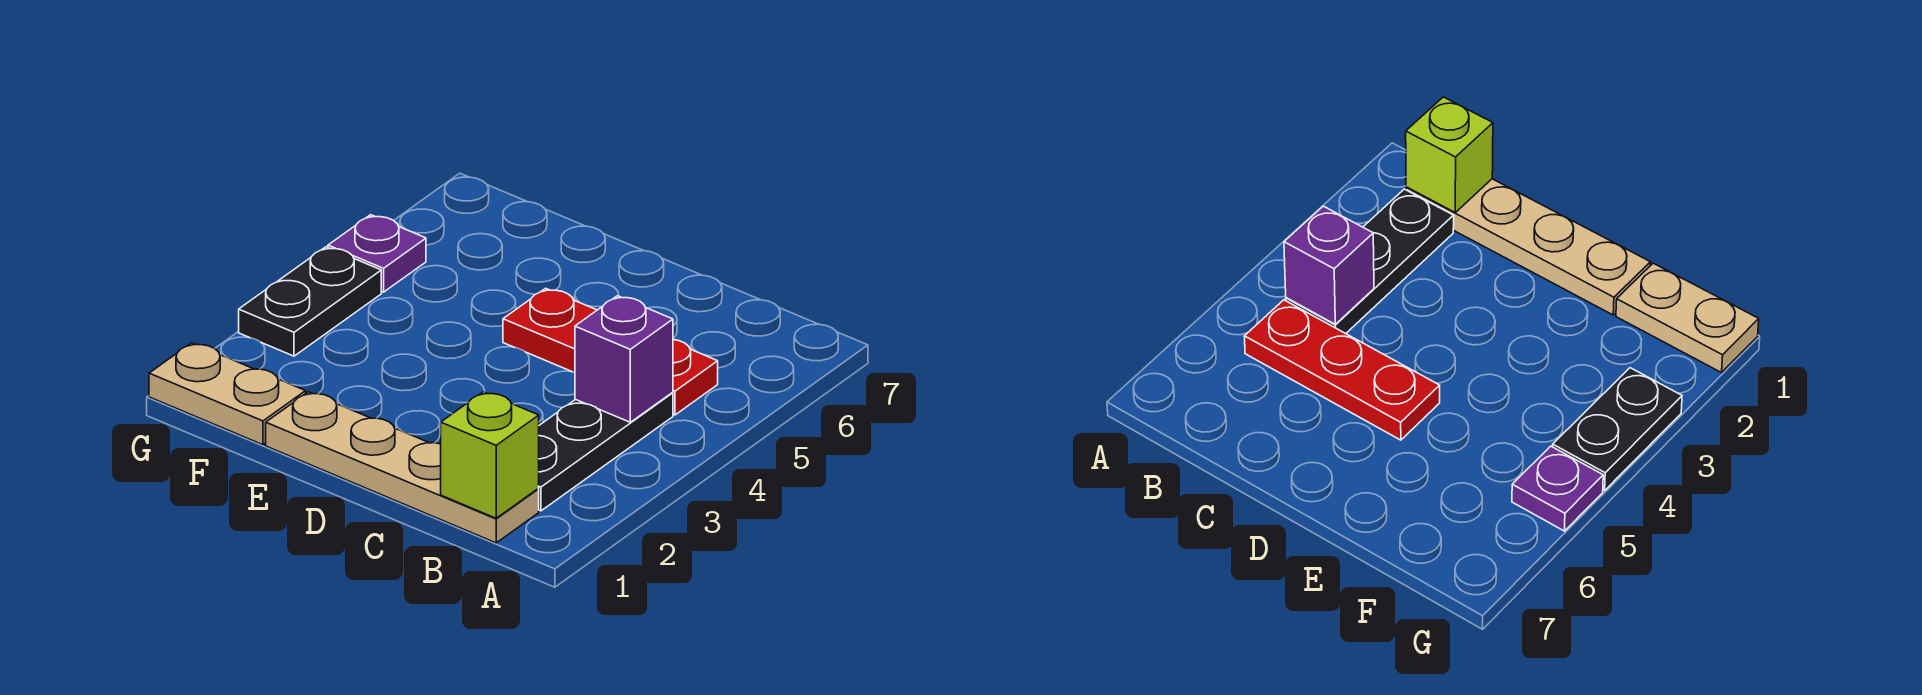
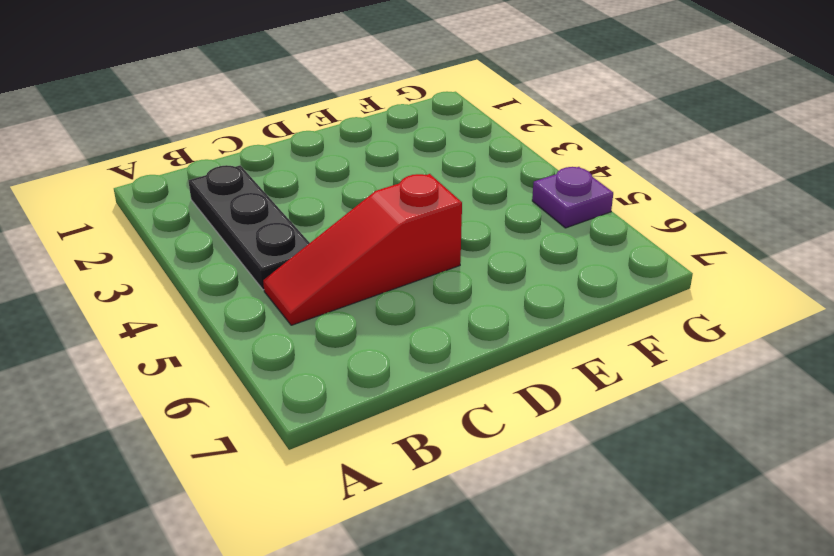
red 1x3 slope [263,174,462,325] -> red 1x3 plate [503,288,718,415]
none -> tan 1x4 plate [266,392,539,543]
none -> tan 1x2 plate [149,343,306,445]

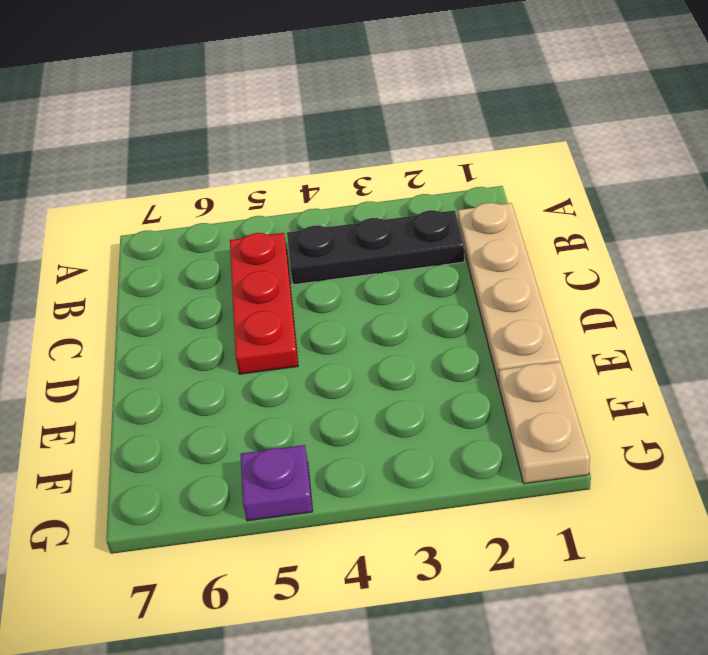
none -> black 1x2 plate [239,247,381,356]
none -> lime 1x1 brick [441,392,539,518]

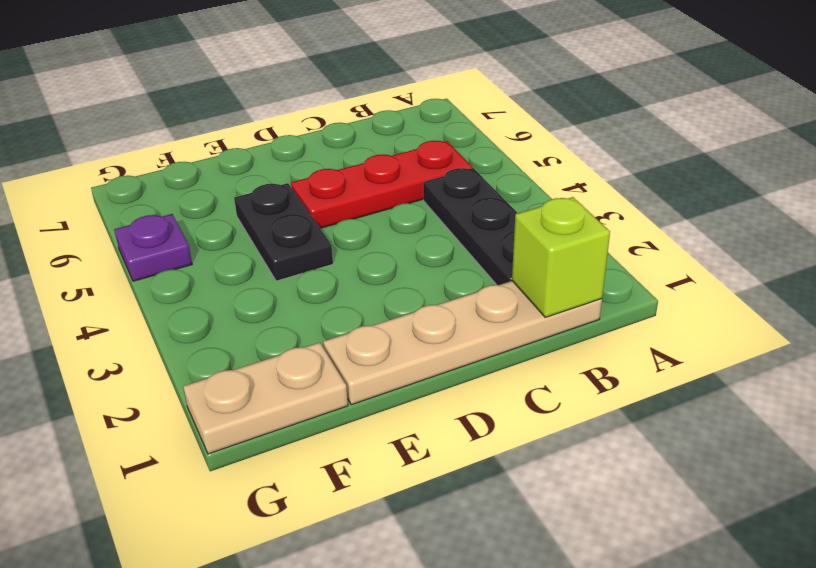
black 1x2 plate [234,183,333,281] -> black 1x2 plate moved to [239,247,381,356]
none -> purple 1x1 brick [575,296,673,422]

